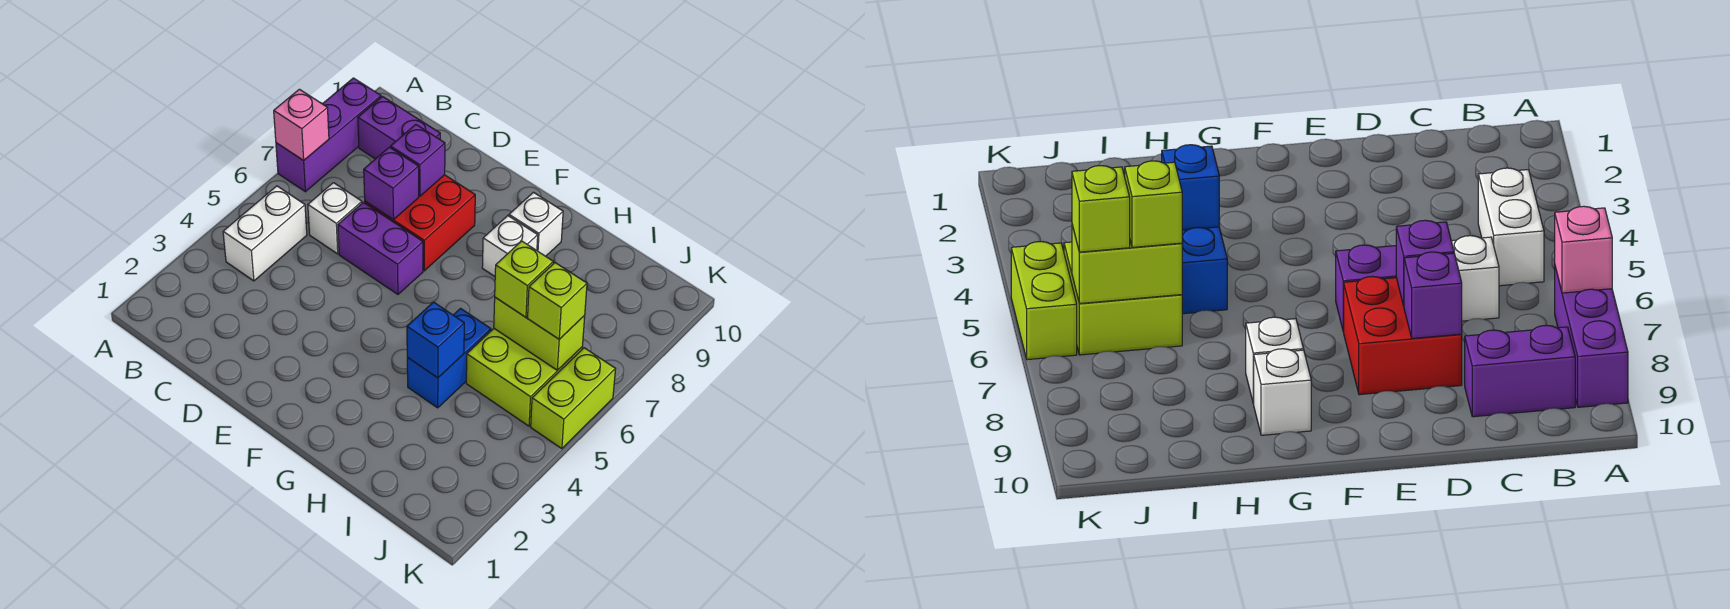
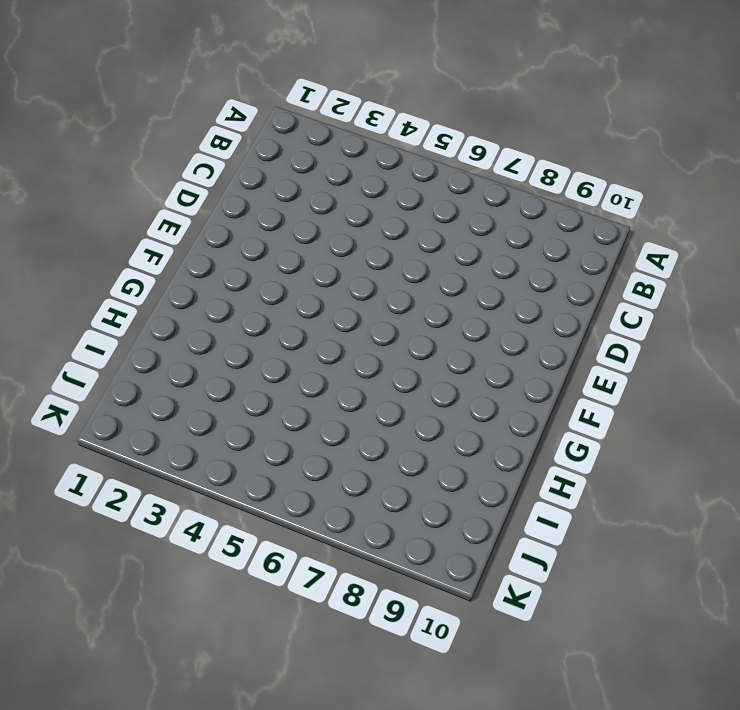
none -> purple 1x3 brick [276,78,381,192]
none -> white 1x2 brick [223,186,307,281]
none -> purple 1x2 brick [358,97,440,159]

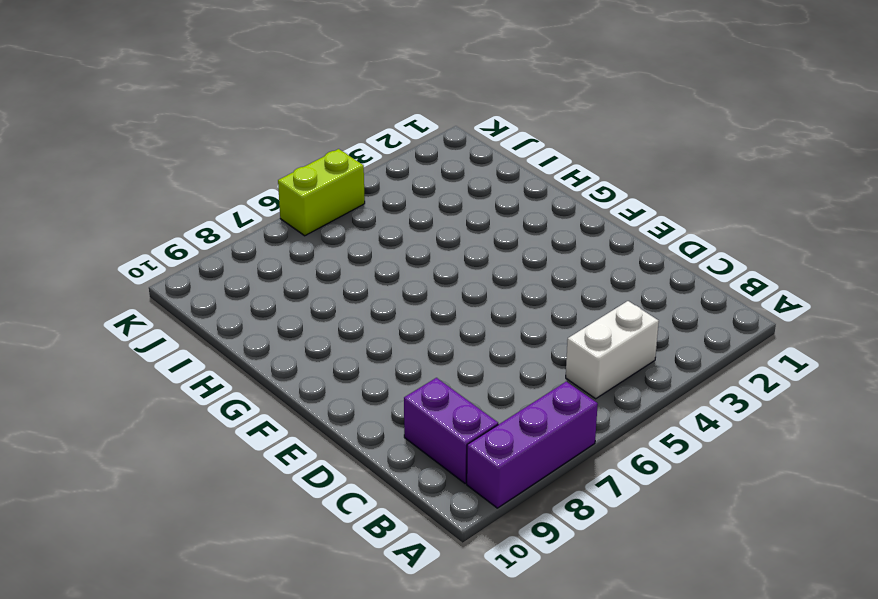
none -> white 1x1 brick [308,183,362,254]
none -> purple 1x2 brick [338,202,423,294]
none -> red 2x2 brick [365,175,475,271]

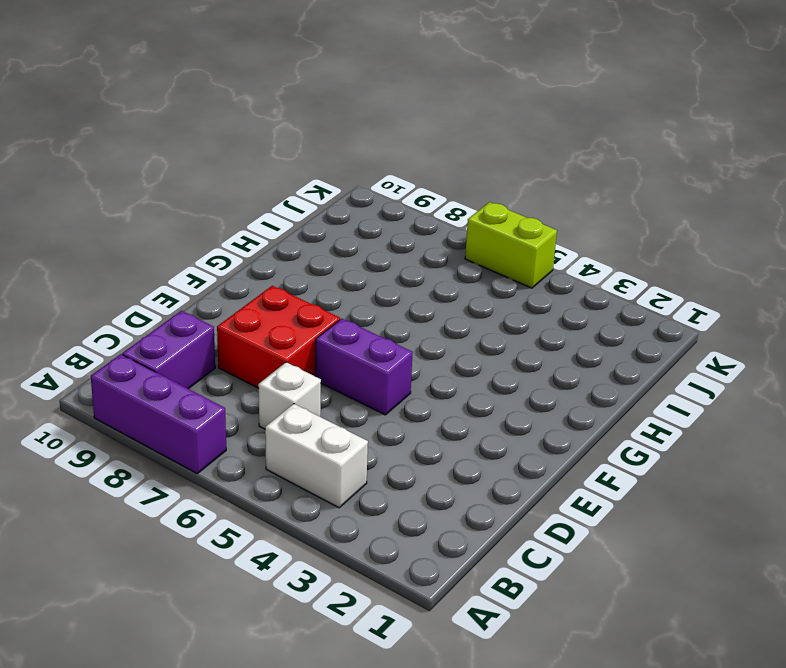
purple 1x2 brick [315,319,413,415] -> purple 1x2 brick turned to [338,202,423,294]
none -> white 1x1 brick [482,216,538,276]
none -> white 1x1 brick [509,192,563,256]
none -> blue 1x2 brick [407,309,491,408]

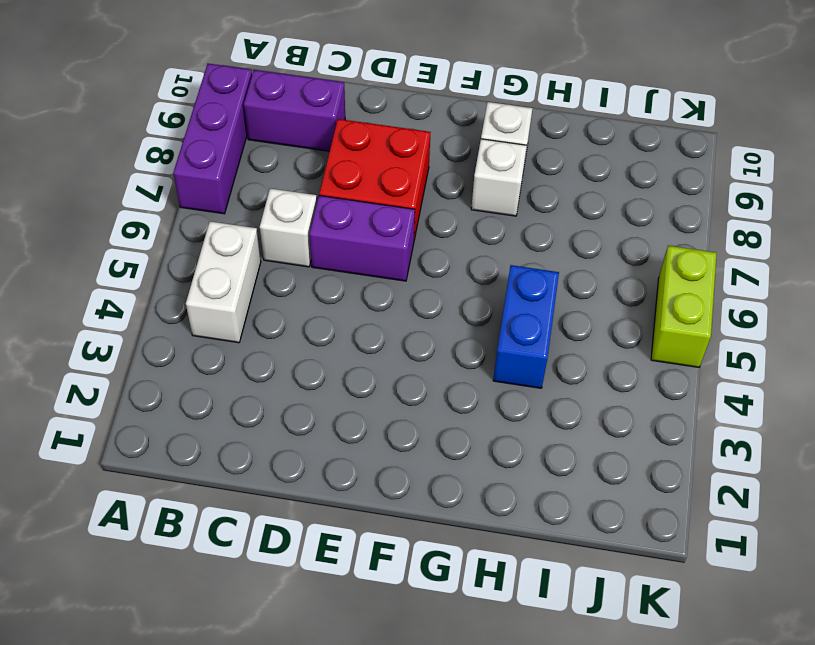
none -> lime 2x2 brick [466,329,582,426]
none -> pink 1x1 brick [274,89,329,161]
none -> purple 1x1 brick [364,147,419,220]

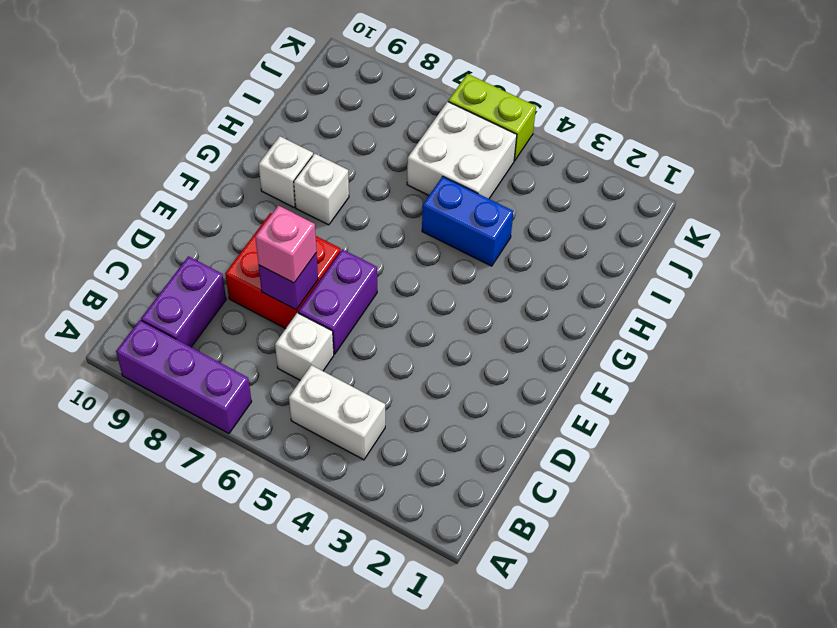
pink 1x1 brick [255,206,316,283] -> pink 1x1 brick moved to [274,89,329,161]
white 2x2 brick [407,102,517,199] -> lime 2x2 brick [466,329,582,426]
none -> purple 1x1 brick [391,125,445,196]
none -> blue 1x1 brick [407,302,464,378]
none -> lime 1x2 brick [494,297,585,370]

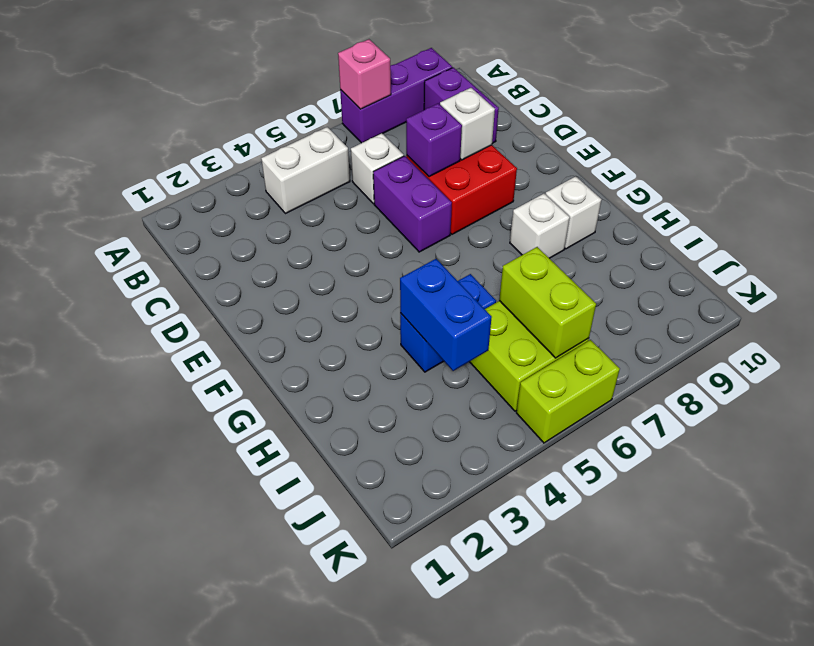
white 1x1 brick [440,88,495,160] -> purple 1x1 brick [391,125,445,196]
blue 1x2 brick [400,259,492,371] -> blue 1x1 brick [407,302,464,378]
none -> lime 1x1 brick [495,241,553,317]
none -> lime 1x1 brick [528,263,587,339]

